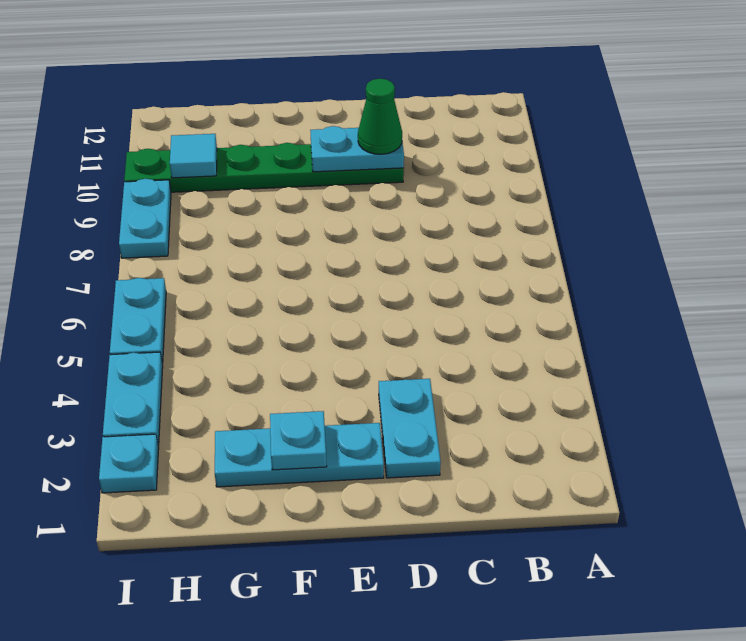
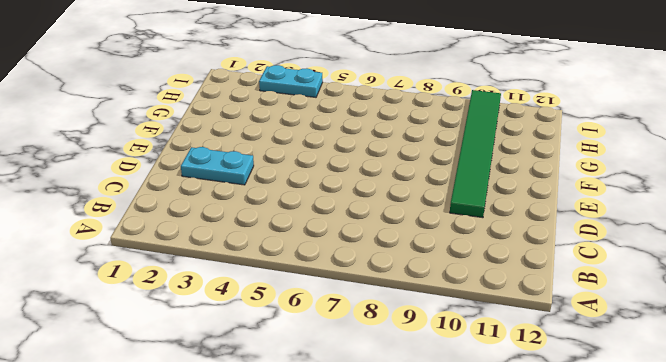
green 1x6 tile [450,90,501,218] -> green 1x6 plate [124,143,404,192]
none -> cyan 1x3 plate [215,423,384,487]
none -> cyan 1x1 plate [99,434,159,493]

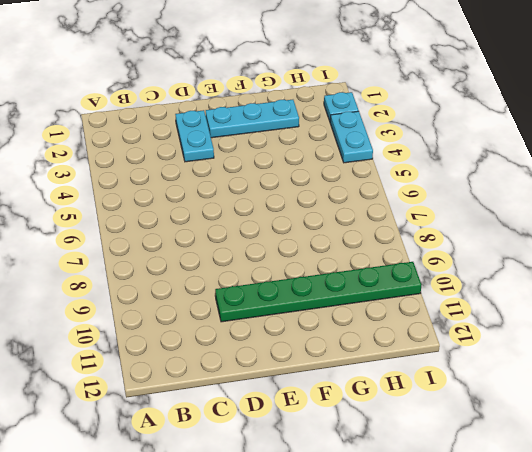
none -> cyan 1x2 plate [110,278,166,364]
none -> cyan 1x2 plate [119,179,171,258]

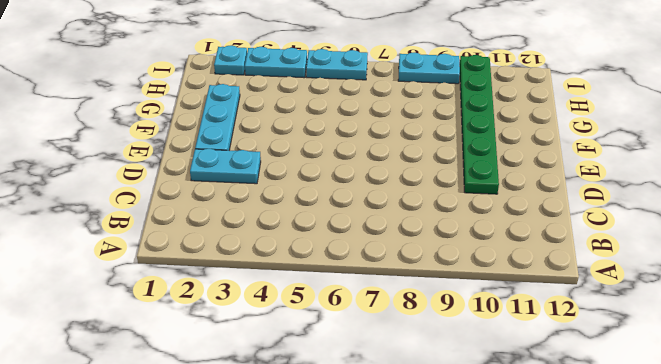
none -> cyan 1x2 plate [310,126,404,172]
none -> cyan 1x1 plate [270,411,327,470]

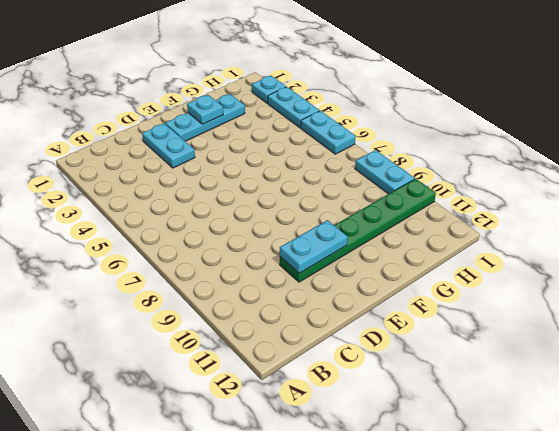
none -> cyan 1x1 tile [170,134,217,178]
none -> green 1x1 cone [358,79,402,154]

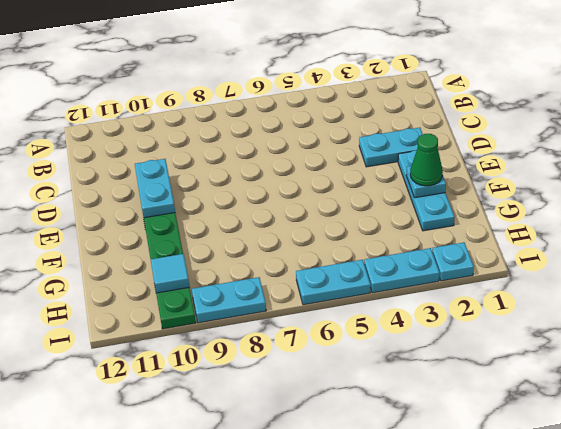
green 1x1 cone [410,134,443,186] -> green 1x1 cone moved to [358,79,402,154]

